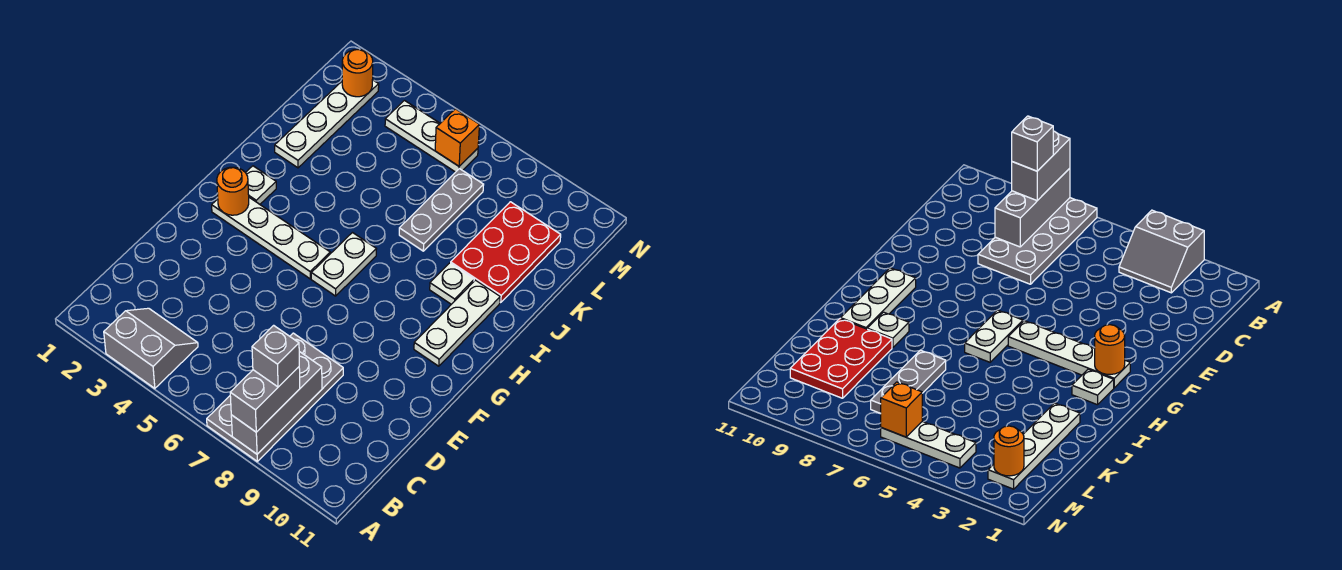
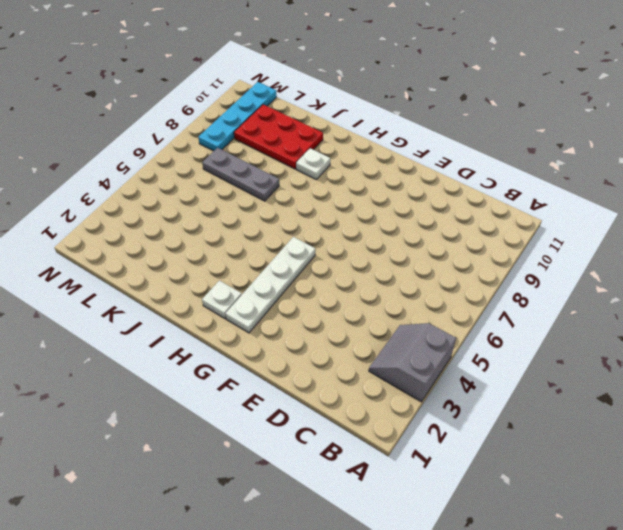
cyan 1x4 plate [198,82,277,151] -> none
none -> grey 2x4 plate [207,333,343,461]
none -> white 1x2 plate [311,233,376,296]
none -> white 1x3 plate [414,280,500,366]

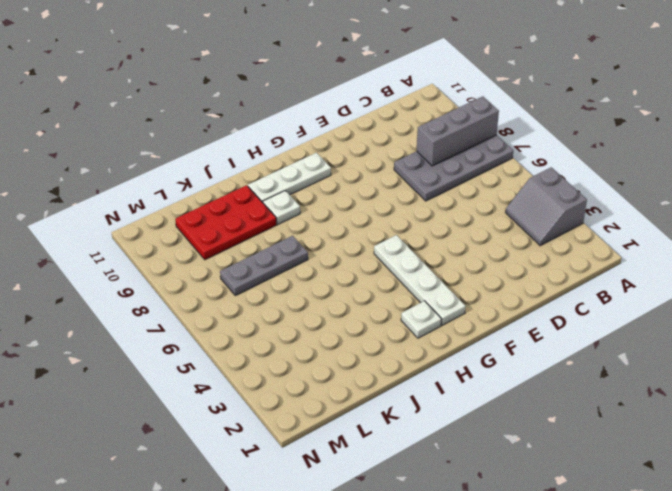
none -> white 1x2 plate [311,233,376,296]
none -> white 1x4 plate [275,80,379,168]
none -> white 1x3 plate [385,101,478,172]

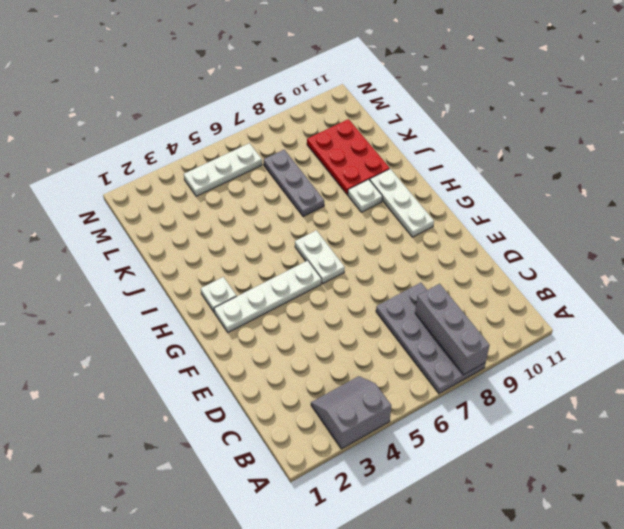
none -> white 1x4 plate [275,80,379,168]
none -> orange 1x1 round brick [217,167,249,215]
none -> orange 1x1 round brick [342,49,373,97]

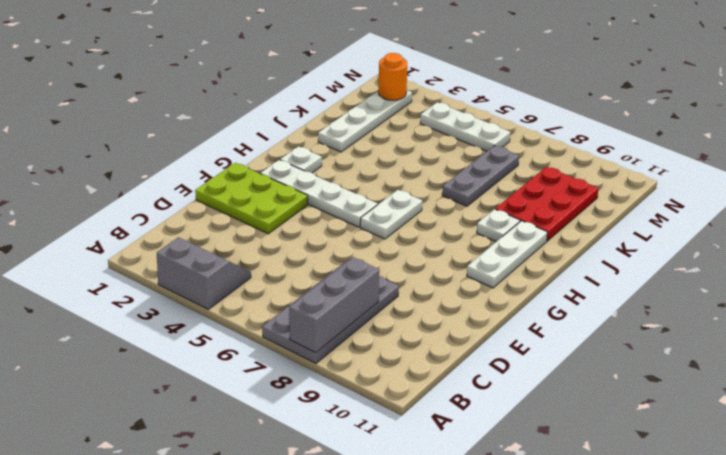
lime 2x3 plate [195,163,308,234] -> none
none -> orange 1x1 round brick [217,167,249,215]
none -> orange 1x1 brick [435,109,479,166]
none -> grey 1x2 brick [230,367,300,432]

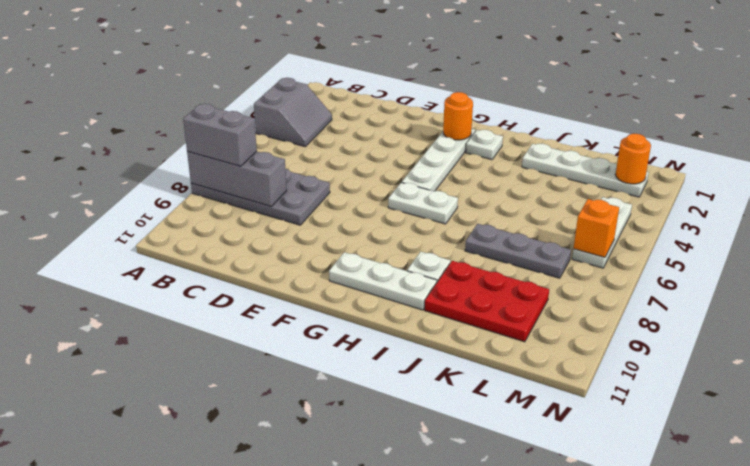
none -> grey 1x1 brick [252,325,299,387]

